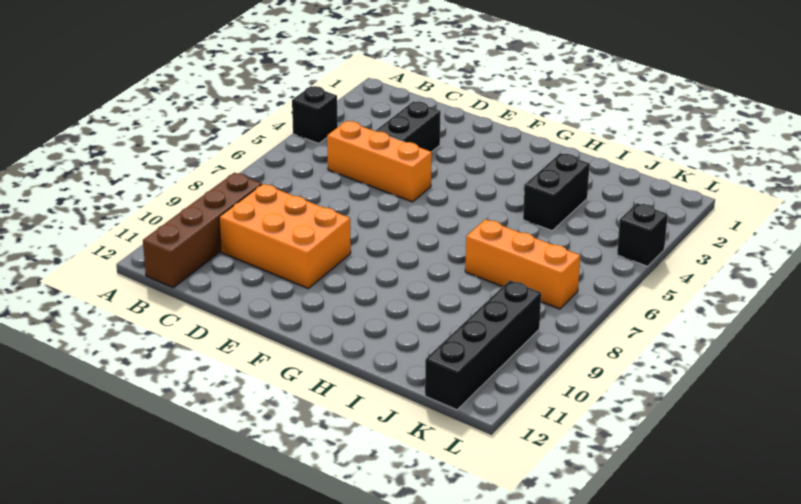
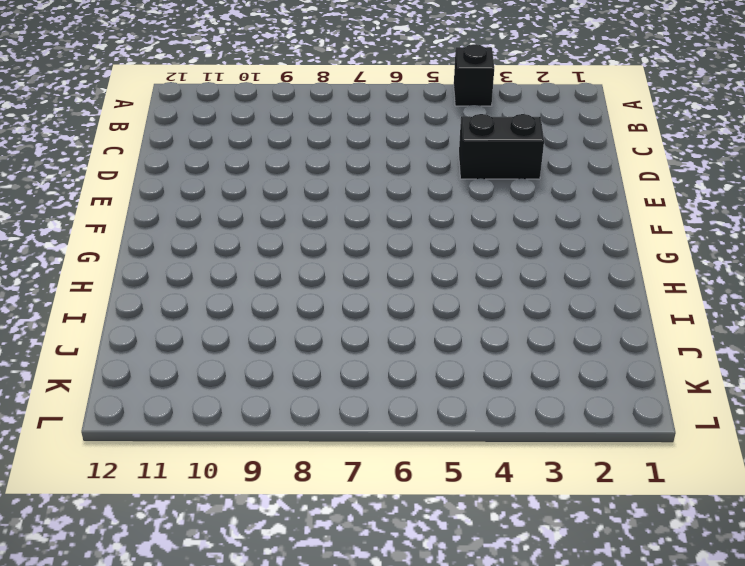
none -> brown 1x4 brick [143,173,262,288]
none -> orange 1x3 brick [327,121,432,202]

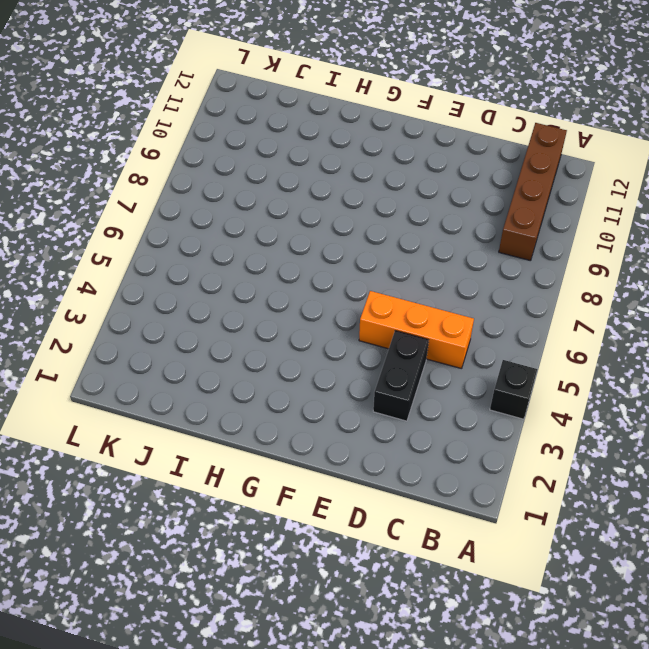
none -> orange 2x3 brick [219,184,351,288]
none -> black 1x2 brick [523,153,590,231]

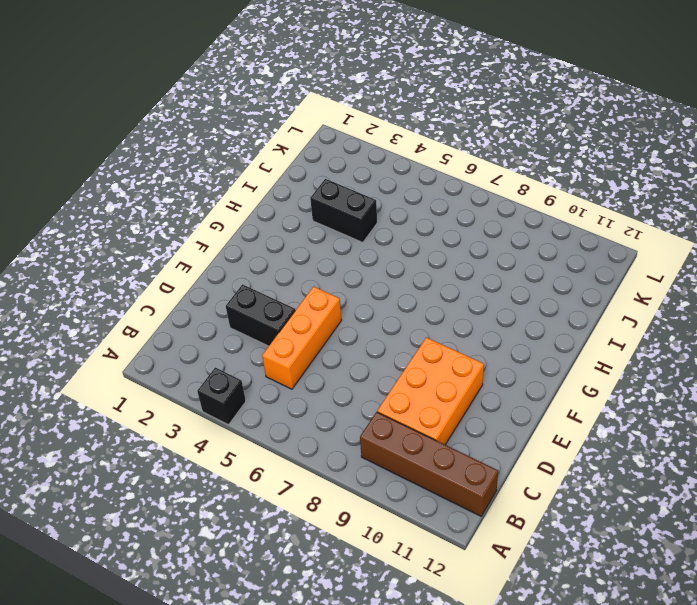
none -> orange 1x3 brick [465,219,580,309]
none -> black 1x4 brick [425,280,541,410]

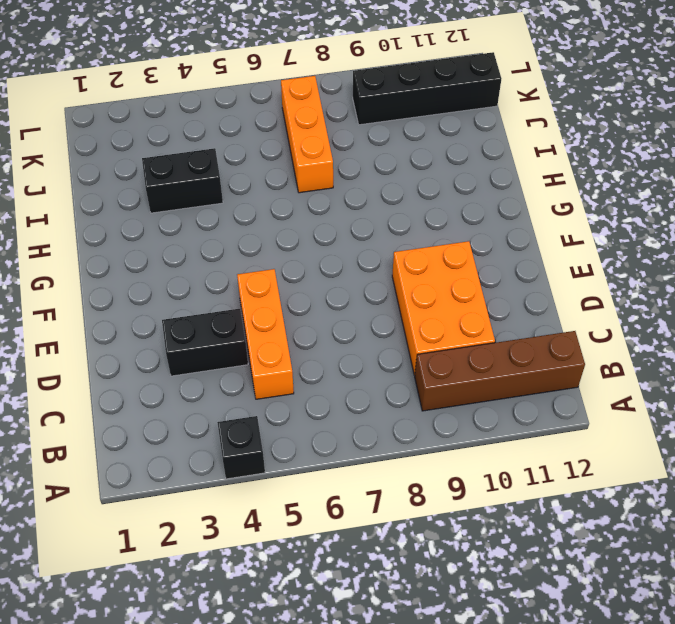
none -> black 1x1 brick [617,203,668,266]

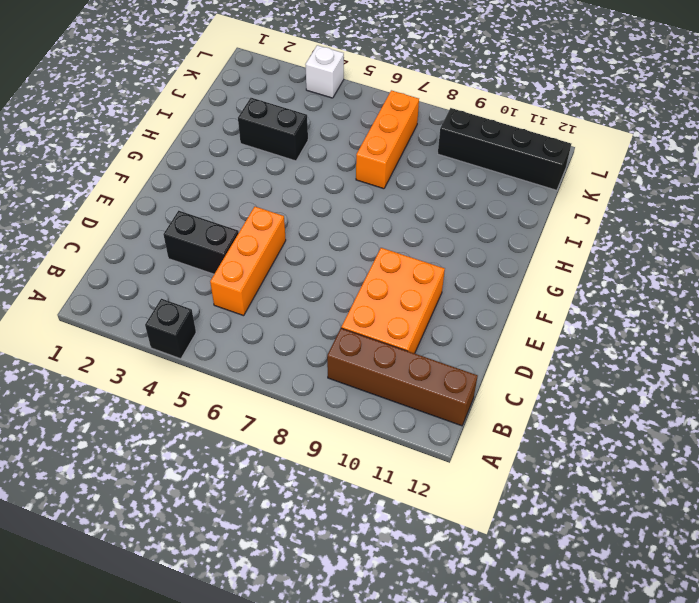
white 1x1 brick [305,45,344,98] -> black 1x1 brick [617,203,668,266]

